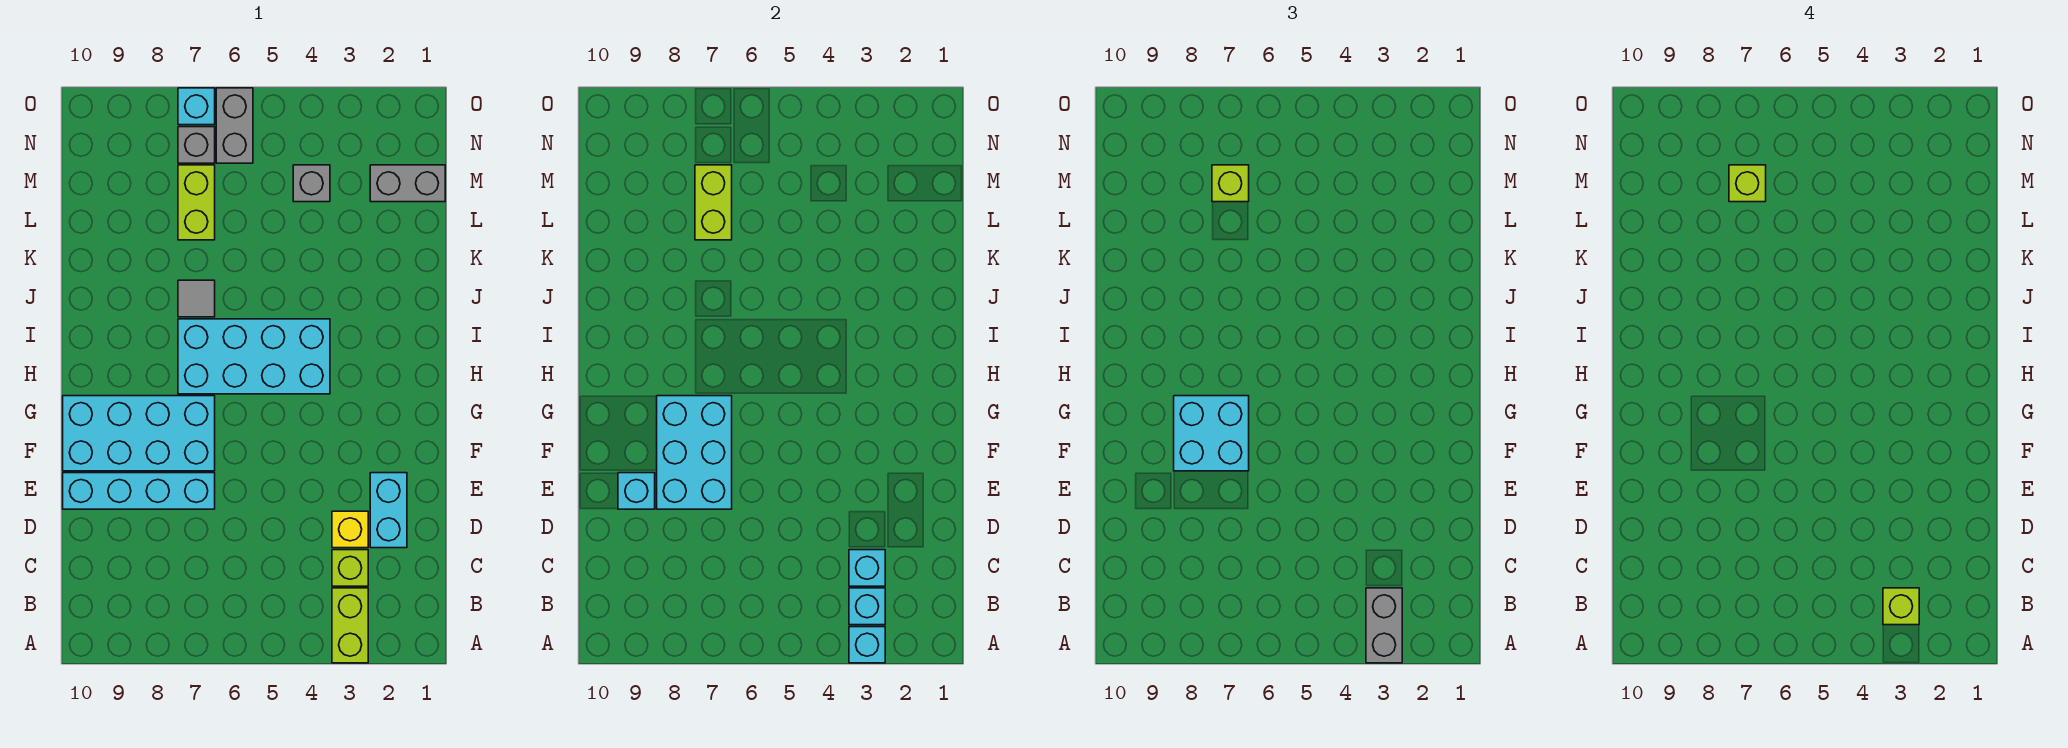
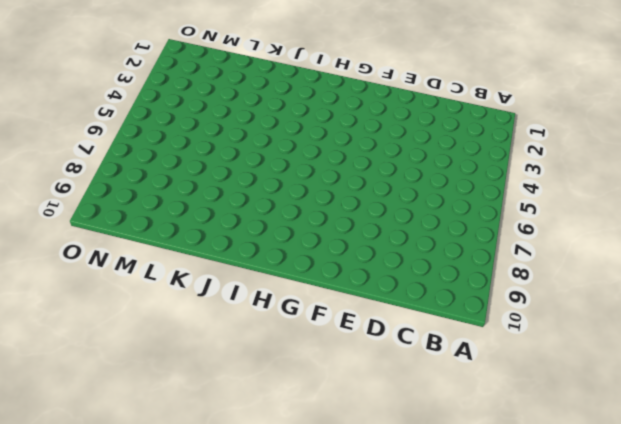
none -> lime 1x2 brick [332,588,368,663]
none -> lime 1x1 brick [332,550,368,586]
none -> cyan 1x2 brick [370,473,407,548]

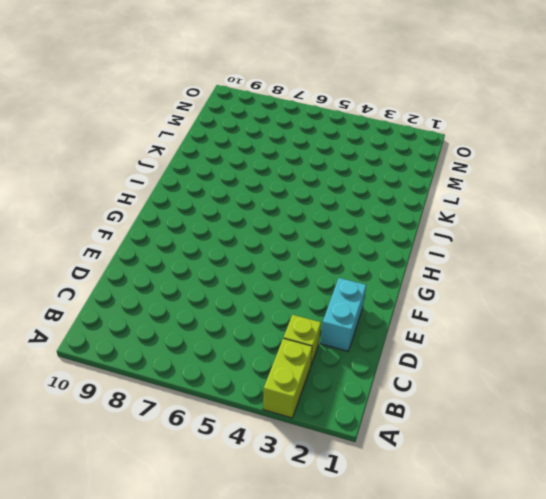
none -> yellow 1x1 brick [332,511,368,548]
none -> cyan 1x4 brick [63,473,215,509]
none -> cyan 2x4 brick [63,396,215,471]

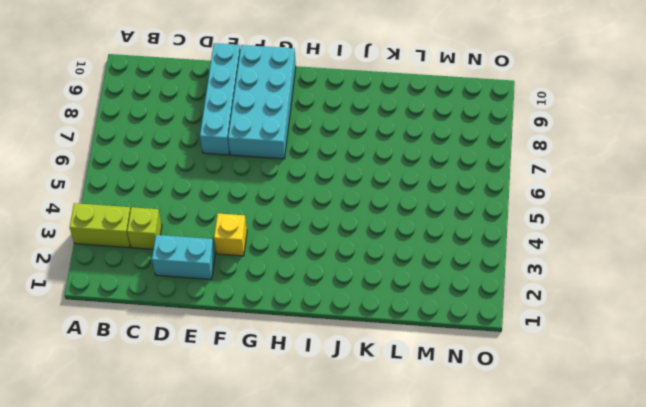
yellow 1x1 brick [214,214,247,256] -> yellow 1x1 brick moved to [332,511,368,548]
none -> cyan 2x4 brick [178,319,330,394]
none -> grey 1x1 tile [178,280,215,317]
none -> lime 1x2 brick [178,165,215,240]

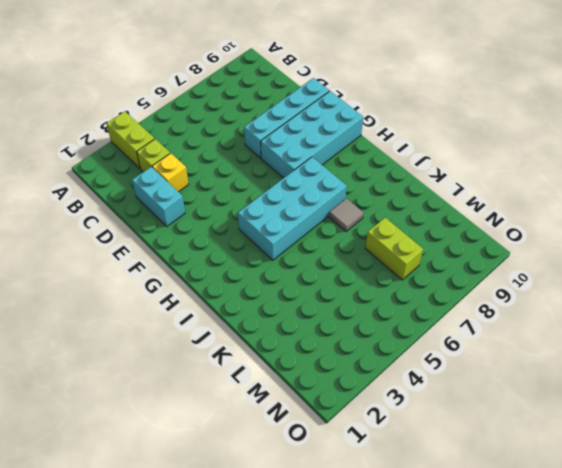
none -> grey 1x2 brick [370,165,445,202]
none -> grey 1x1 brick [293,165,330,202]
none -> grey 1x2 brick [216,88,253,163]

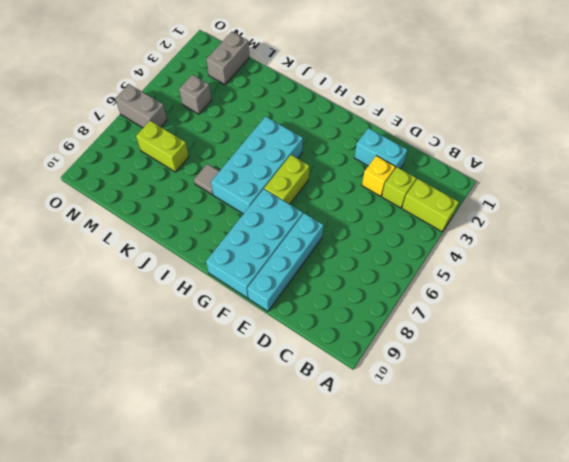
lime 1x2 brick [264,155,309,204] -> lime 1x2 brick turned to [695,165,732,240]
none -> grey 1x1 brick [178,127,215,163]
none -> cyan 1x1 brick [178,88,215,125]
none -> cyan 1x1 brick [849,627,885,663]

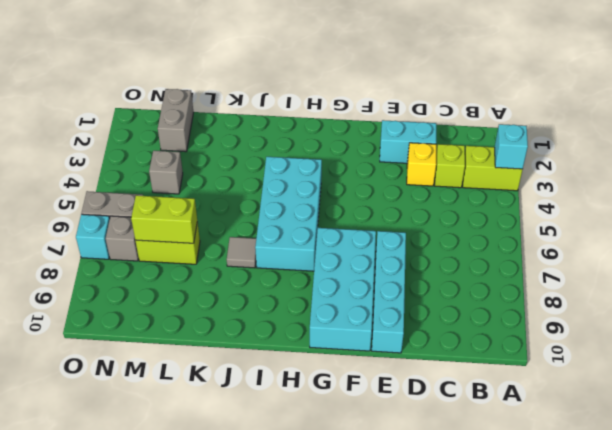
none -> cyan 1x1 brick [849,588,885,625]
none -> cyan 1x1 brick [849,550,885,586]
none -> cyan 2x3 brick [657,396,732,509]

